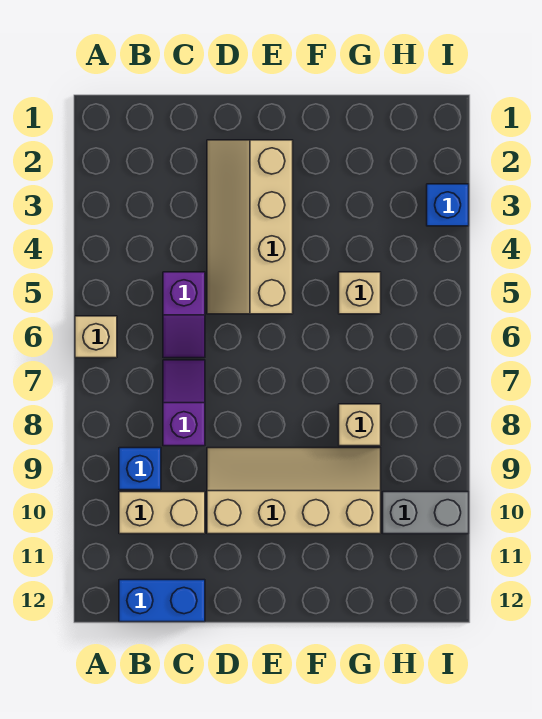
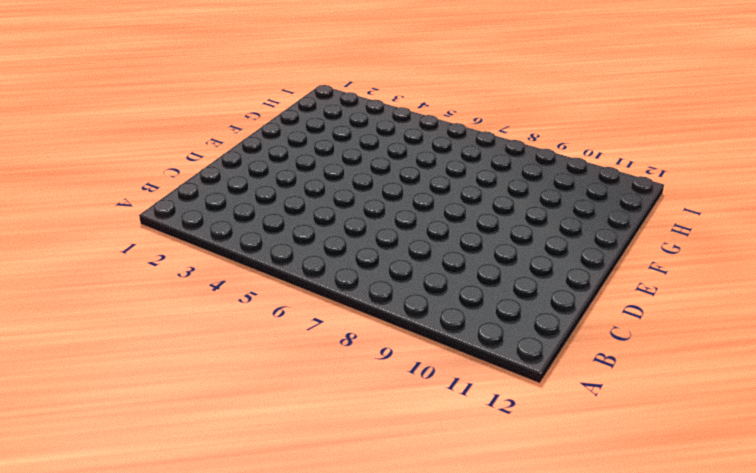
none -> tan 1x1 brick [75,316,117,358]
none -> blue 1x1 brick [119,448,161,490]
none -> tan 1x2 brick [119,492,205,534]

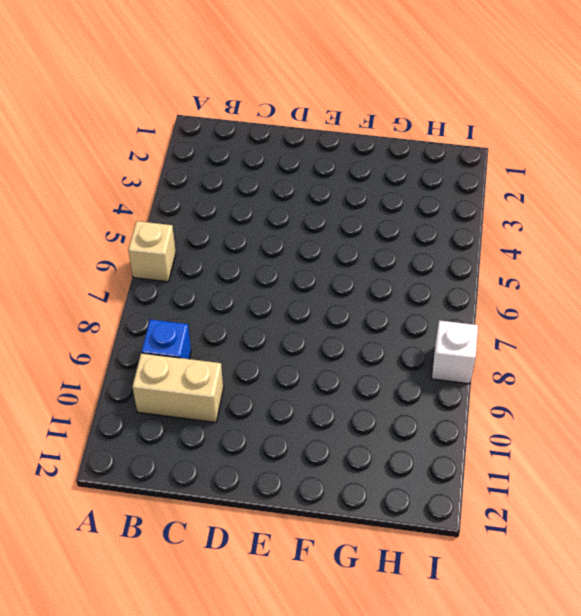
white 1x1 brick [432,320,478,384] -> none
none -> blue 1x2 brick [119,580,205,622]
none -> purple 1x2 slope [163,272,205,358]
none -> purple 1x2 slope [163,360,205,446]

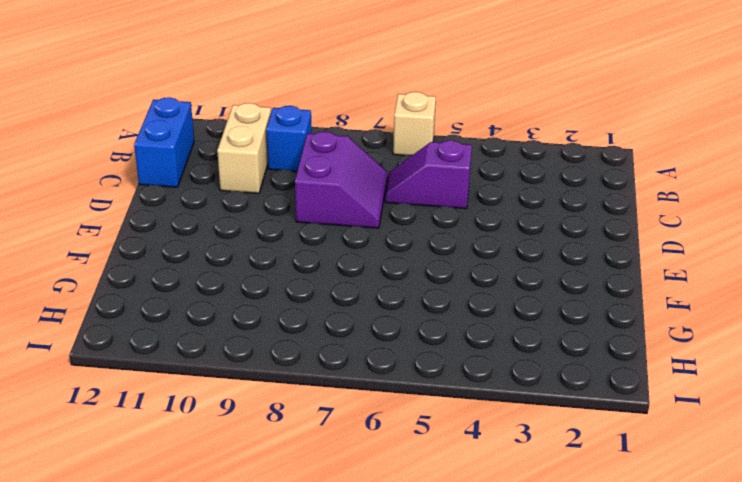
purple 2x2 slope [295,132,387,228] -> purple 1x2 slope [163,360,205,446]
none -> tan 2x4 slope [207,140,293,314]
none -> tan 2x4 slope [207,448,381,534]
none -> tan 1x1 brick [339,272,381,314]

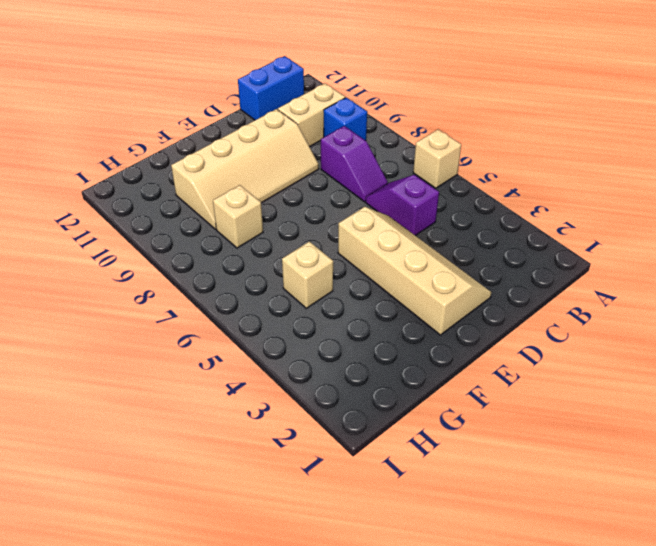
none -> grey 1x2 brick [383,492,469,534]
none -> blue 1x1 brick [427,184,469,226]

